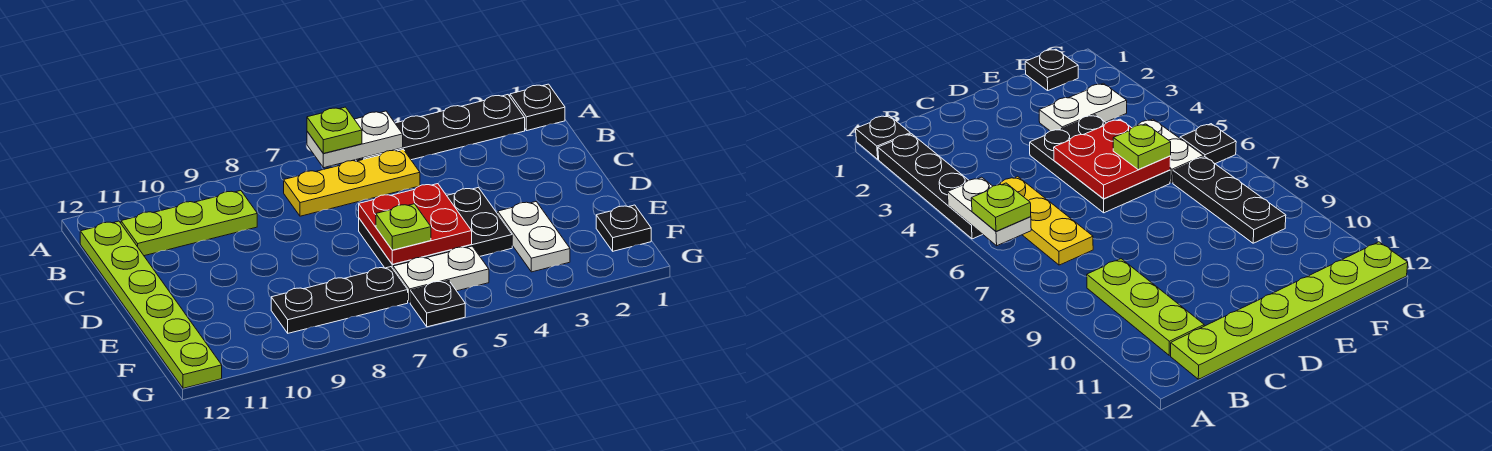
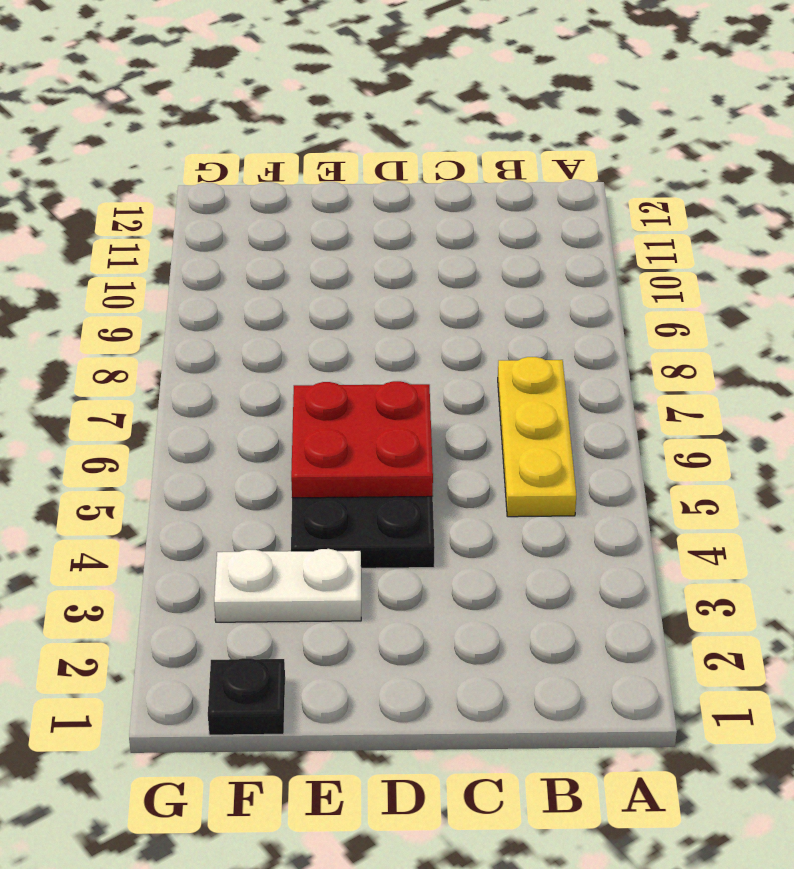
none -> black 1x1 plate [510,84,565,131]
none -> black 1x4 plate [356,95,525,161]
none -> lime 1x3 plate [121,191,257,256]

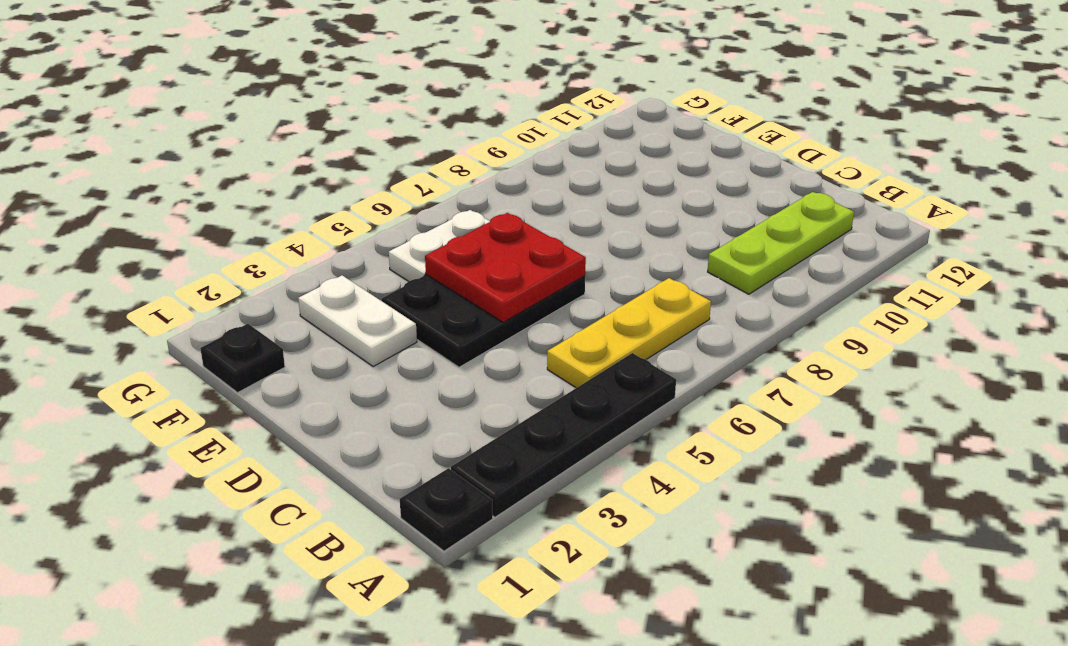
none -> lime 1x6 plate [80,221,222,388]
none -> black 1x3 plate [271,267,408,333]
none -> black 1x1 plate [410,281,465,327]

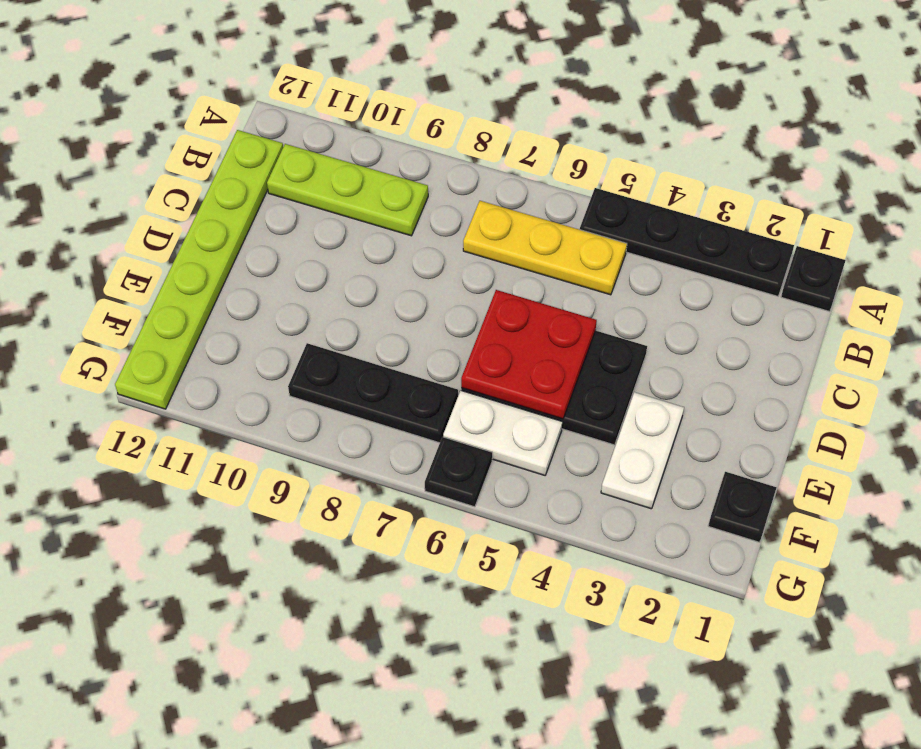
none -> white 1x2 plate [307,111,403,168]
none -> lime 1x1 plate [307,107,362,153]
none -> lime 1x1 plate [376,204,431,250]

